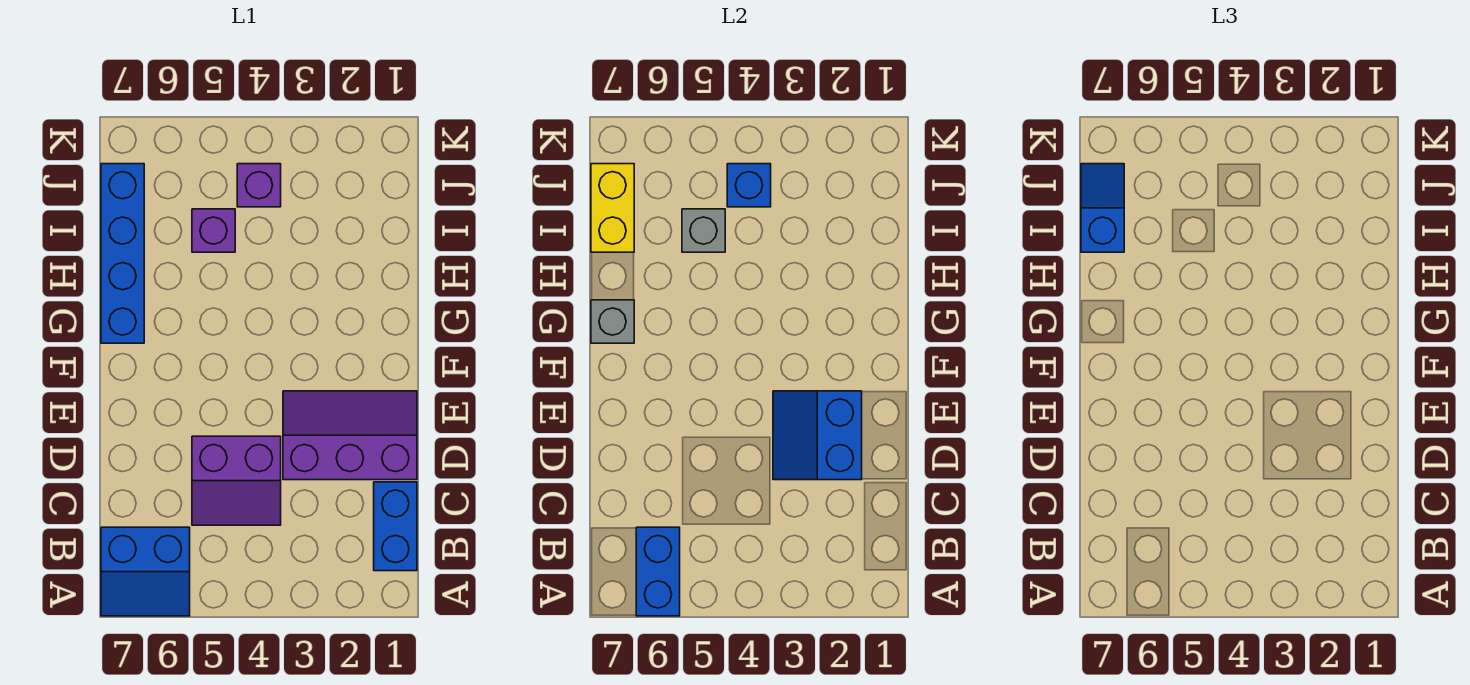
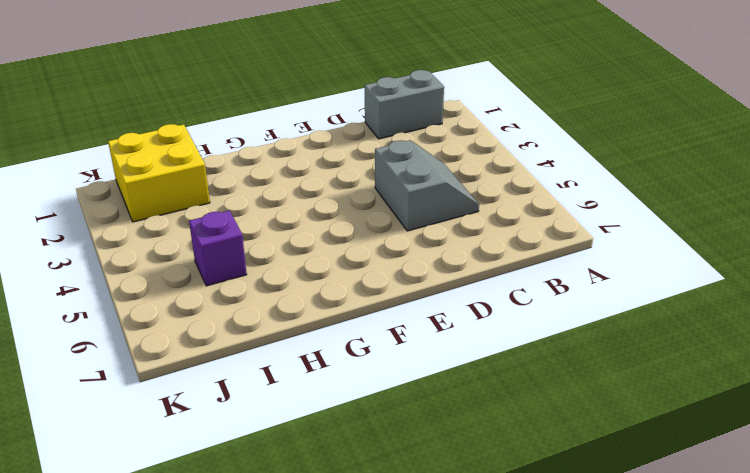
grey 1x2 brick [365,70,444,139] -> blue 1x2 brick [374,482,417,571]
grey 2x2 slope [375,140,479,231] -> purple 2x2 slope [192,436,281,525]
yellow 2x2 brick [108,124,210,222] -> none
none -> blue 2x2 slope [101,527,190,616]
none -> purple 2x3 slope [283,391,417,480]
none -> blue 1x4 brick [101,164,144,343]

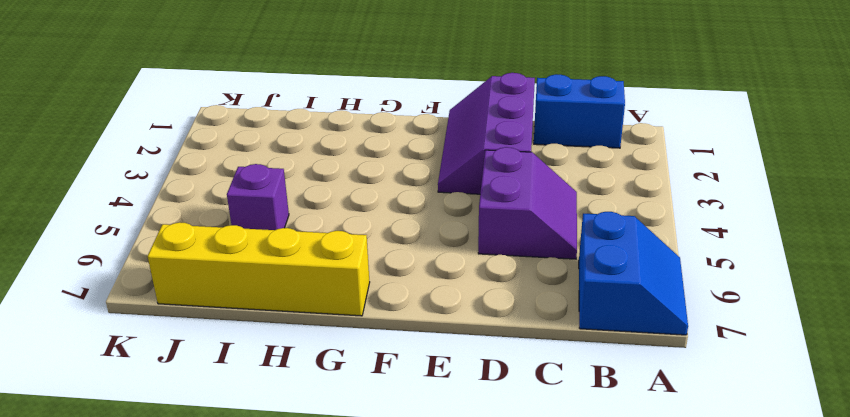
yellow 1x4 brick [148,222,370,316] -> blue 1x4 brick [101,164,144,343]
none -> purple 1x1 brick [237,164,281,207]
none -> blue 1x2 brick [636,527,680,616]
none -> blue 2x2 slope [773,391,862,480]

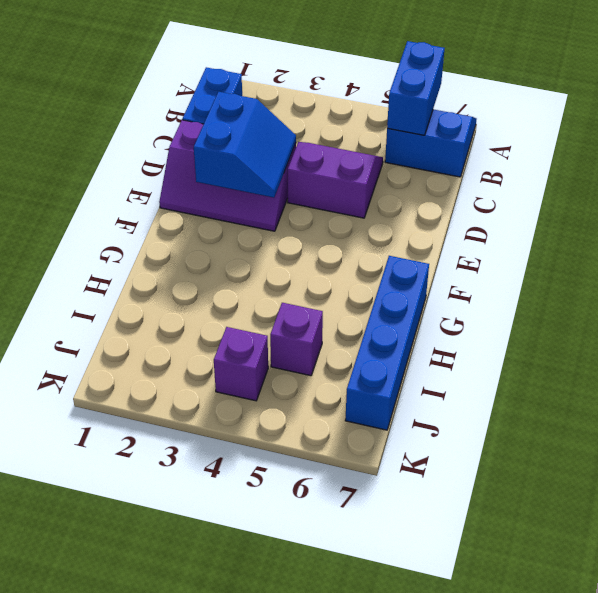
none -> grey 1x1 brick [591,300,634,343]
none -> grey 1x1 brick [682,209,725,252]
none -> yellow 1x2 brick [591,164,634,252]

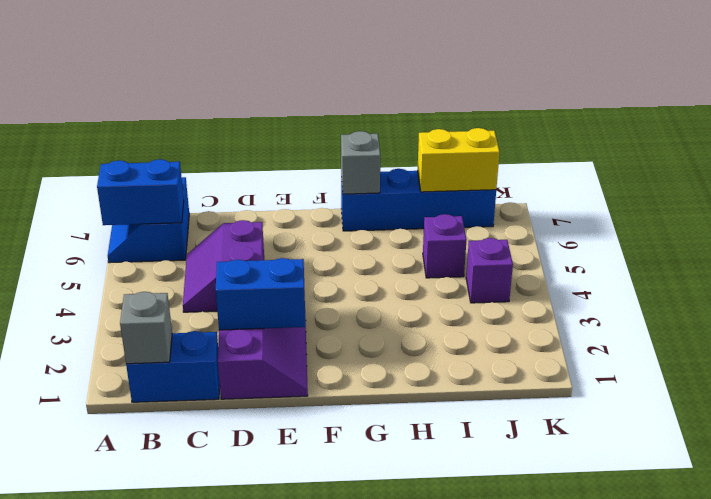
grey 1x1 brick [120,292,172,364] -> grey 1x1 brick moved to [682,209,725,252]
none -> blue 1x1 brick [727,164,771,207]
none -> blue 1x2 slope [1081,164,1124,252]

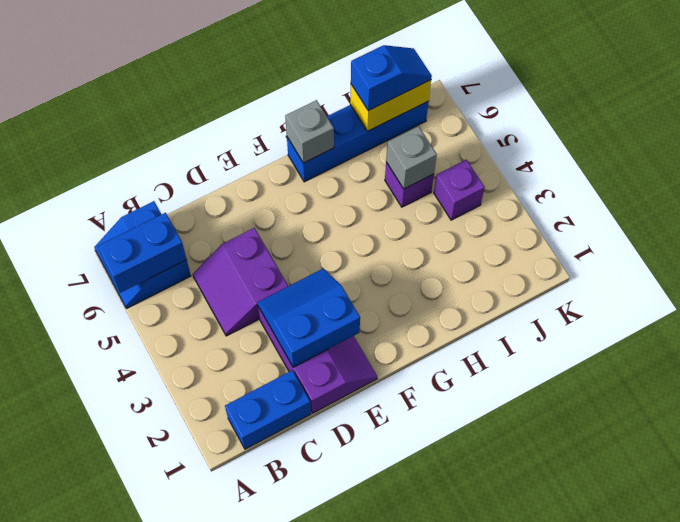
none -> blue 1x1 brick [727,164,771,207]

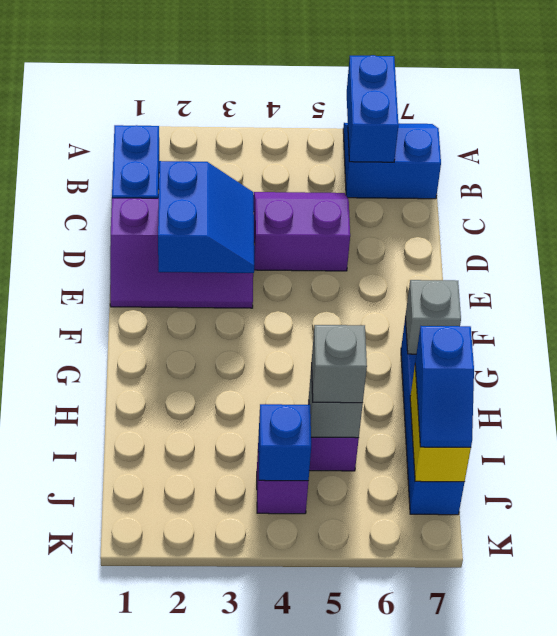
grey 1x1 brick [312,325,367,403] -> none

